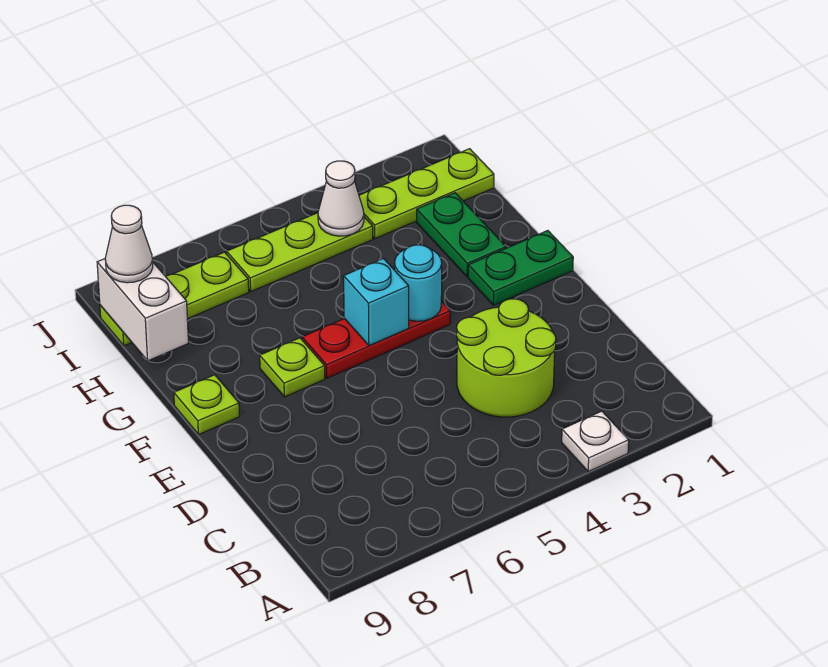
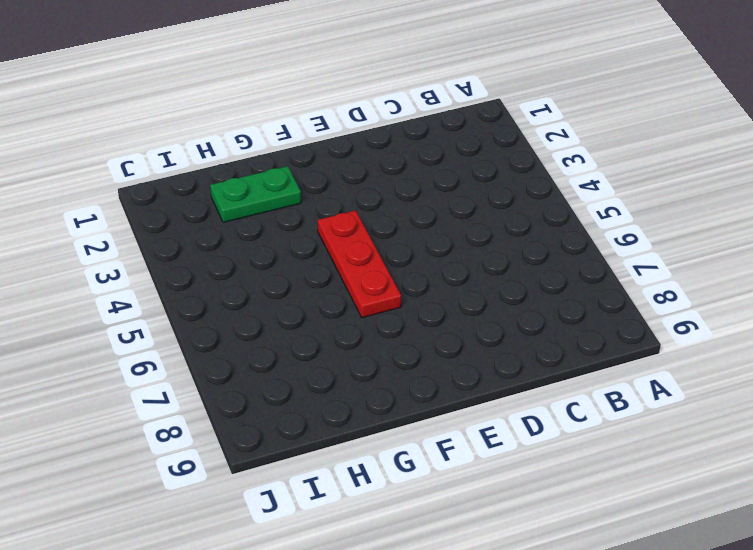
none -> white 1x1 plate [562,411,629,472]
none -> lime 2x2 round brick [456,299,556,417]
none -> green 1x2 plate [468,231,573,305]

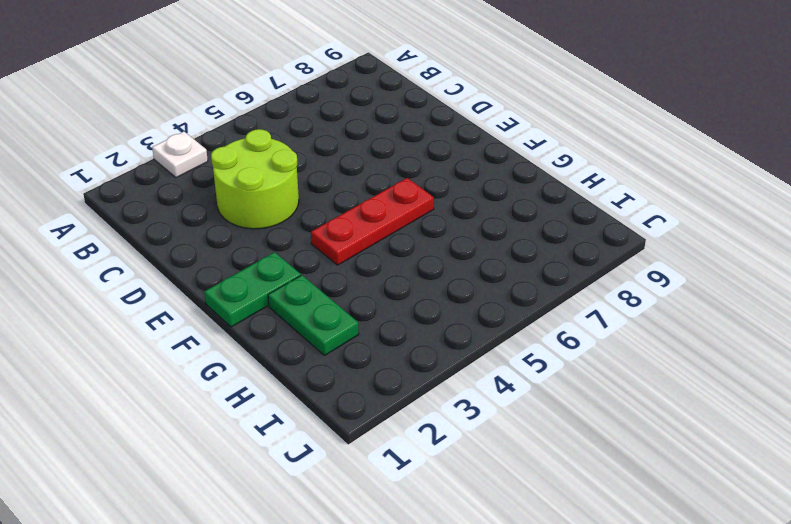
none -> lime 1x1 plate [260,338,325,397]
none -> lime 1x1 plate [174,375,240,435]
none -> lime 1x3 plate [359,149,494,238]

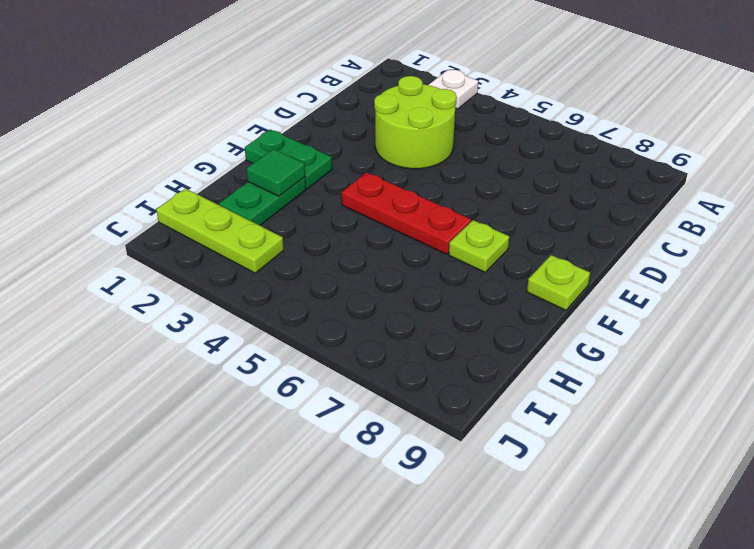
green 1x1 tile [247,149,305,196] -> none
none -> lime 1x3 plate [227,213,373,291]
none -> lime 1x3 plate [100,252,249,346]
none -> cyan 1x1 round brick [395,245,442,321]

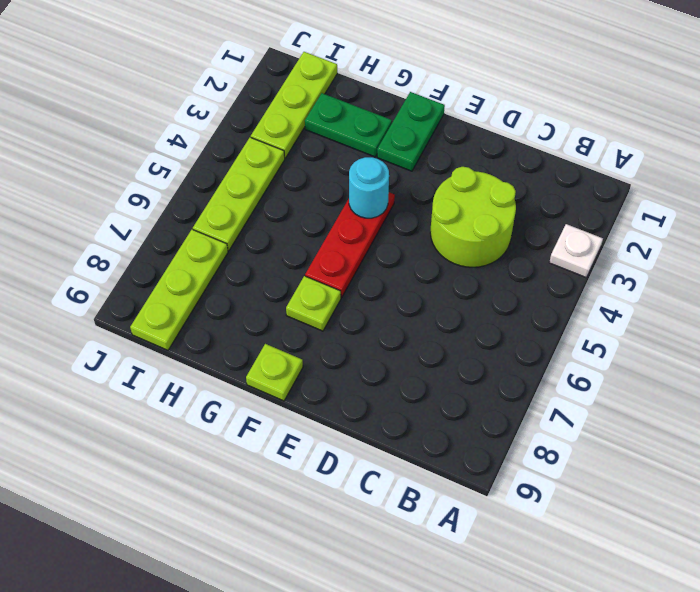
none -> cyan 1x1 brick [344,259,409,346]
none -> white 1x2 brick [97,259,188,361]
none -> white 1x1 cone [318,161,364,236]

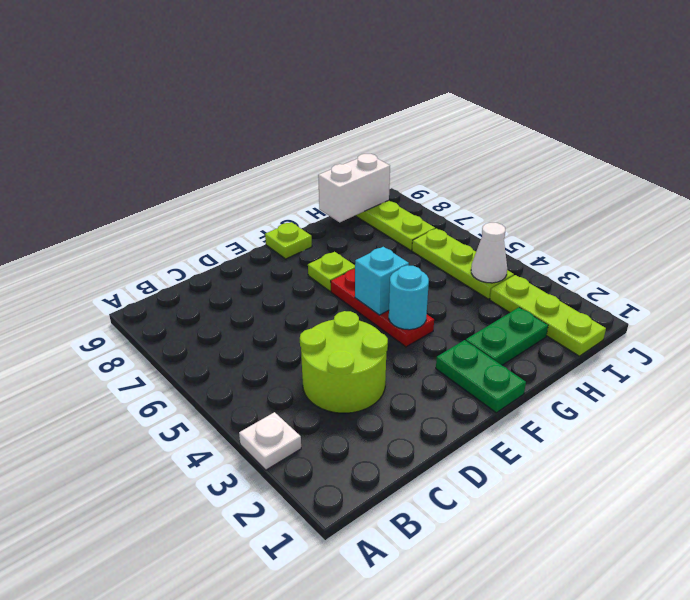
none -> white 1x1 cone [105,205,153,283]

